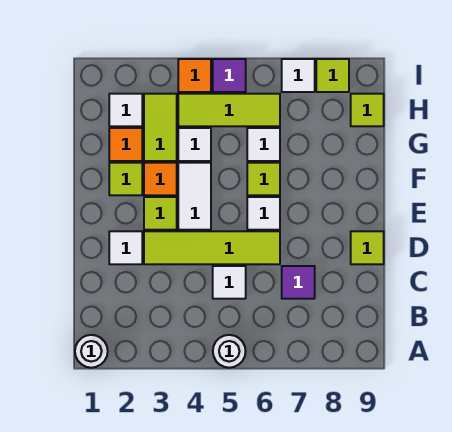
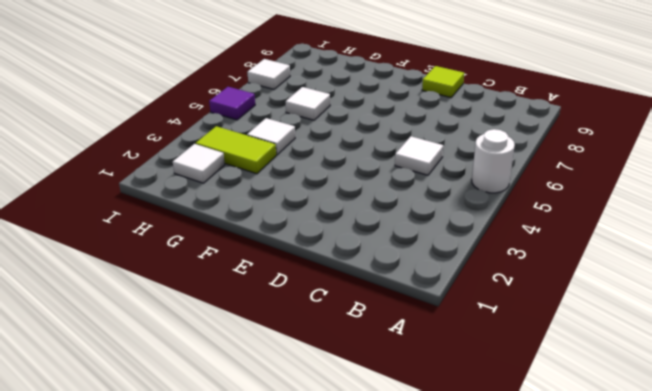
none -> white 1x1 round brick [75,335,108,368]
none -> purple 1x1 tile [282,266,315,299]
none -> white 1x1 tile [109,231,142,264]

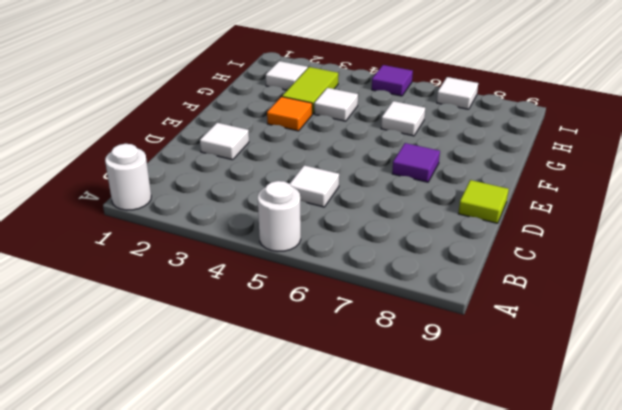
purple 1x1 tile [392,143,440,182] -> purple 1x1 tile moved to [282,266,315,299]
none -> lime 1x4 tile [144,231,280,264]
none -> lime 1x1 tile [144,197,177,230]
none -> white 1x2 tile [178,163,211,230]

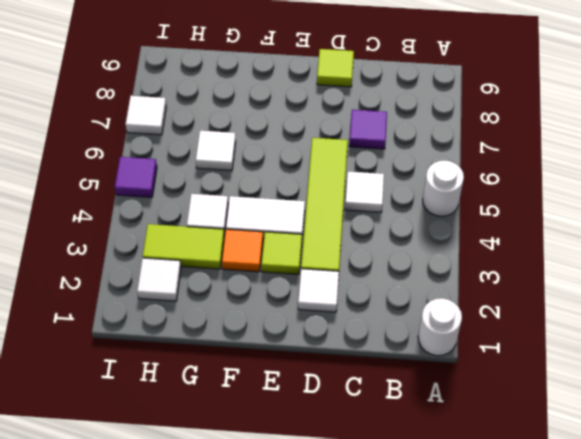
none -> white 1x1 tile [247,197,280,230]
none -> lime 1x1 tile [109,163,142,195]
none -> lime 1x1 tile [247,163,280,195]

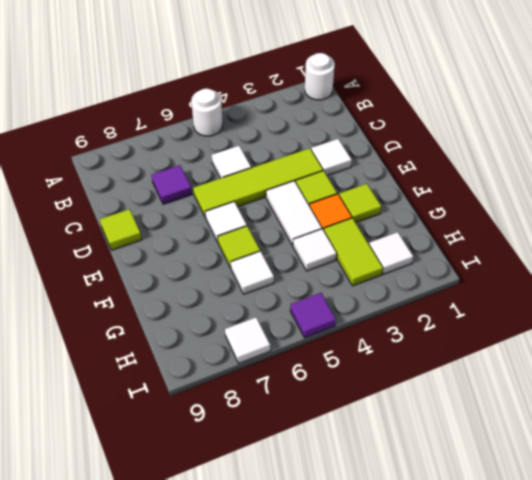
none -> orange 1x1 tile [109,128,142,161]
none -> lime 1x3 tile [178,94,280,126]
none -> lime 1x1 tile [351,94,384,126]

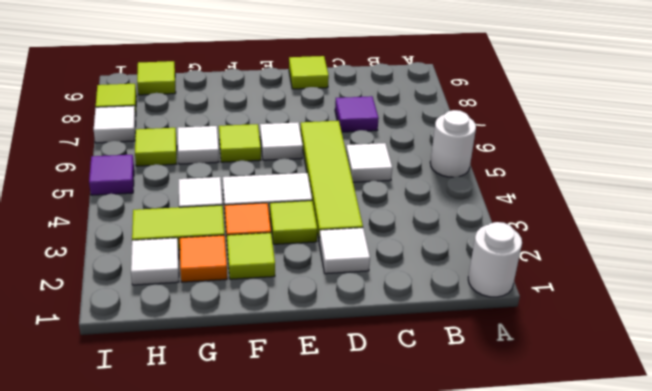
lime 1x1 tile [135,128,177,166] -> lime 1x3 tile [178,94,280,126]
none -> orange 1x1 tile [178,59,211,92]

